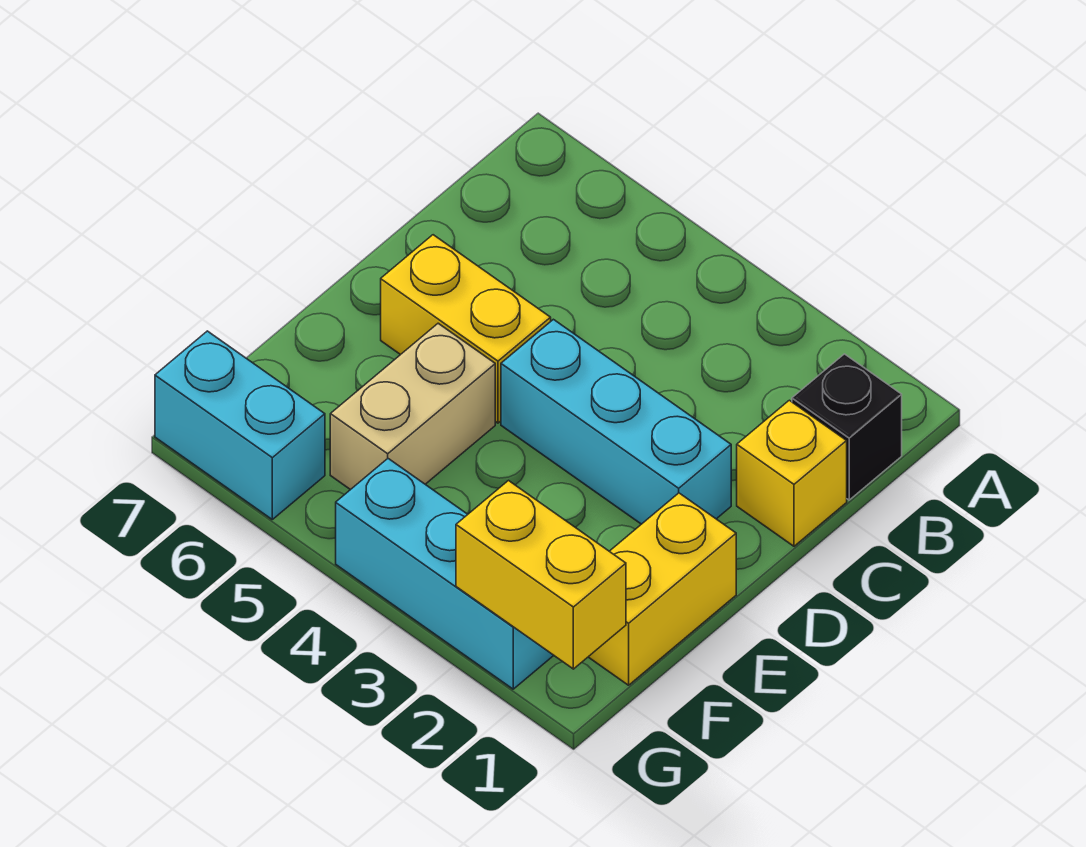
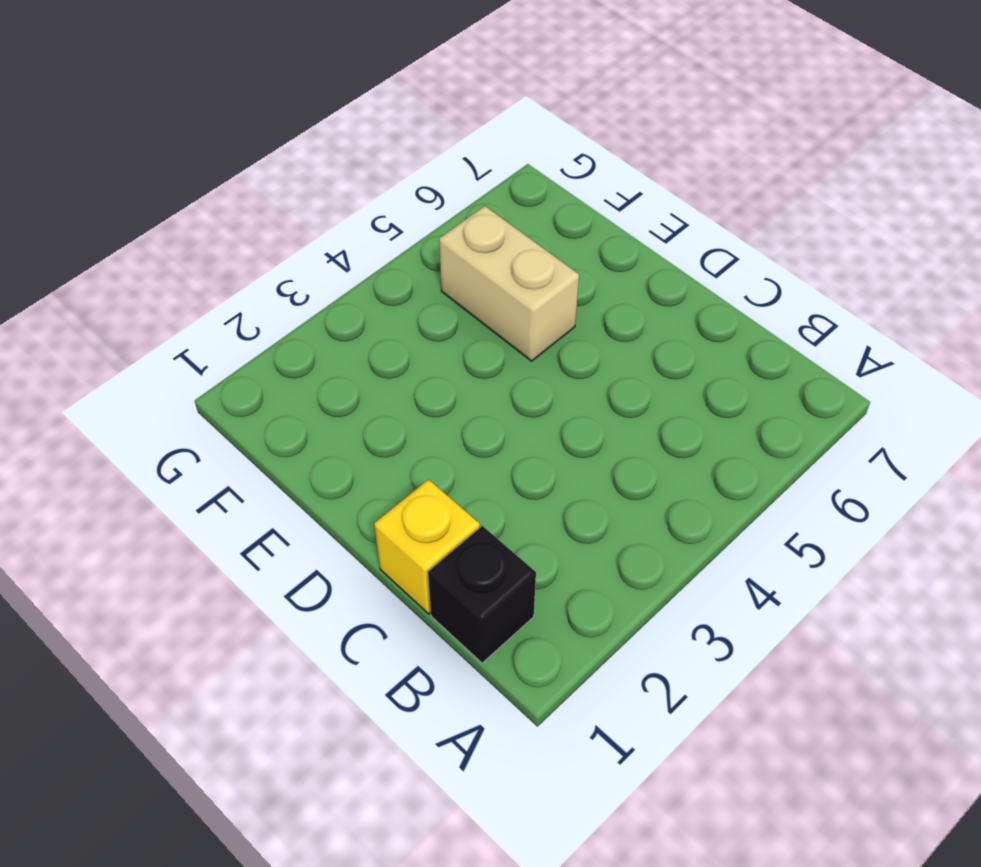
none -> cyan 1x3 brick [501,319,731,524]
none -> yellow 1x2 brick [381,235,551,423]

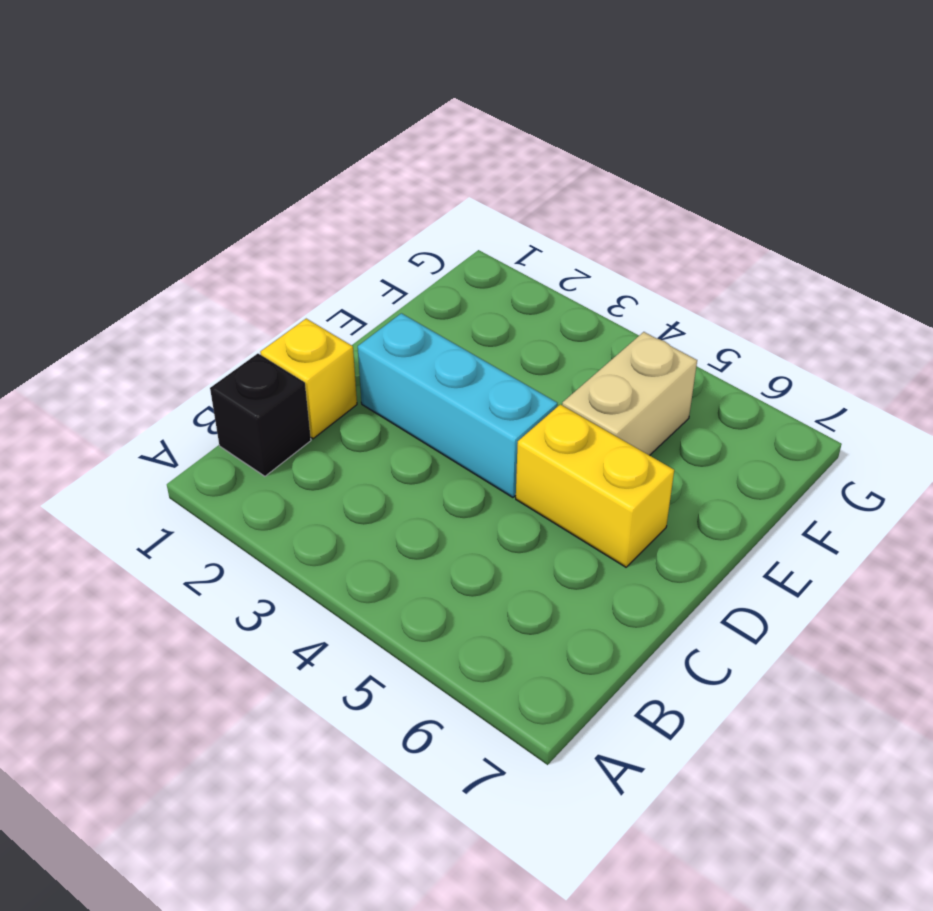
none -> yellow 1x2 brick [589,493,736,685]
none -> cyan 1x3 brick [336,459,554,689]

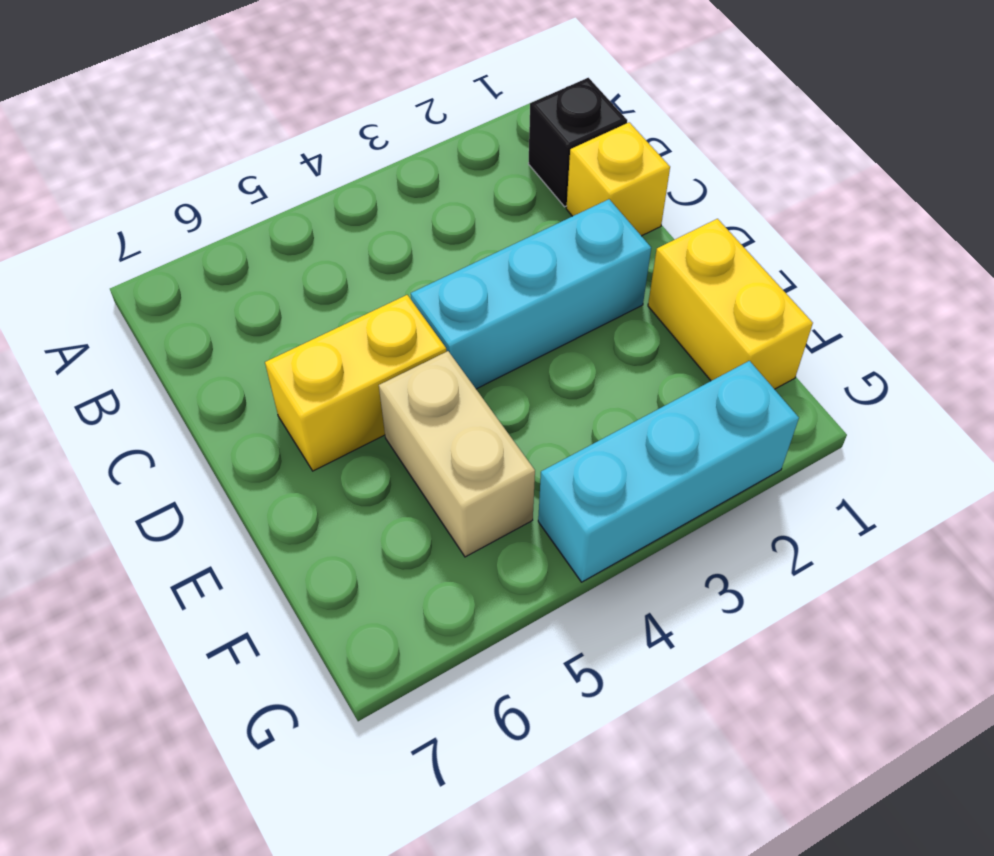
none -> cyan 1x2 brick [155,331,325,519]
none -> yellow 1x2 brick [456,481,626,669]

